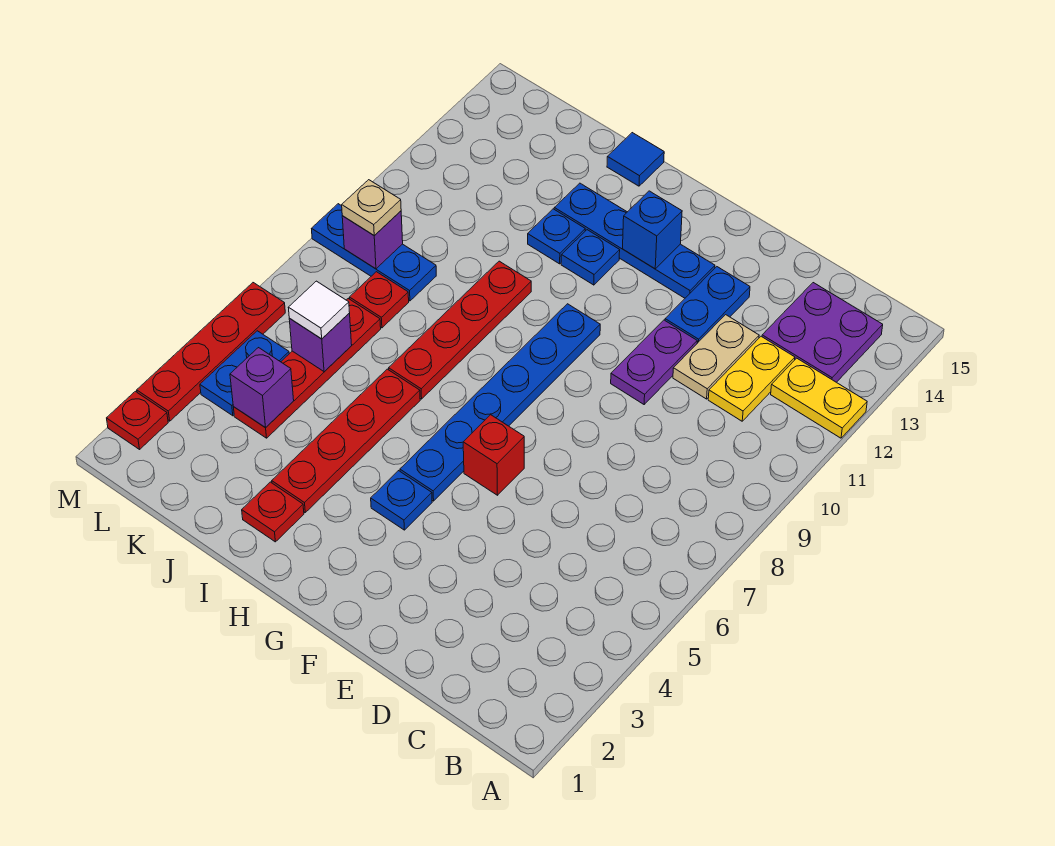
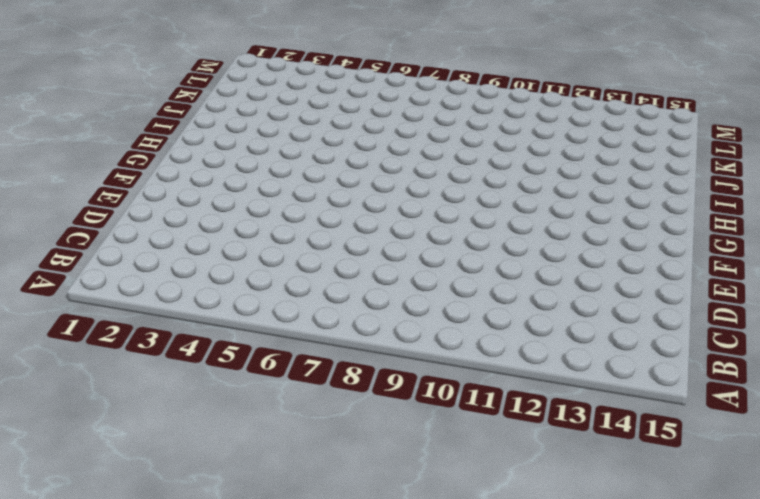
none -> yellow 1x2 plate [771,358,867,438]
none -> purple 2x2 plate [762,283,883,382]
none -> yellow 1x2 plate [708,336,795,421]

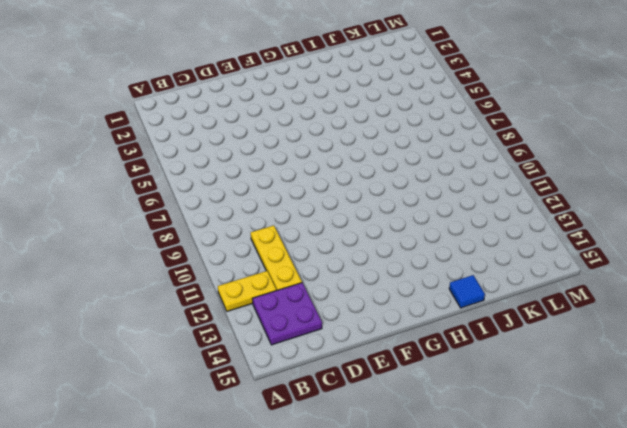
yellow 1x3 plate [251,225,302,290] -> yellow 1x2 plate [708,336,795,421]
none -> tan 1x2 plate [673,315,759,399]
none -> purple 1x2 plate [611,320,697,404]
none -> blue 1x2 plate [665,267,750,343]

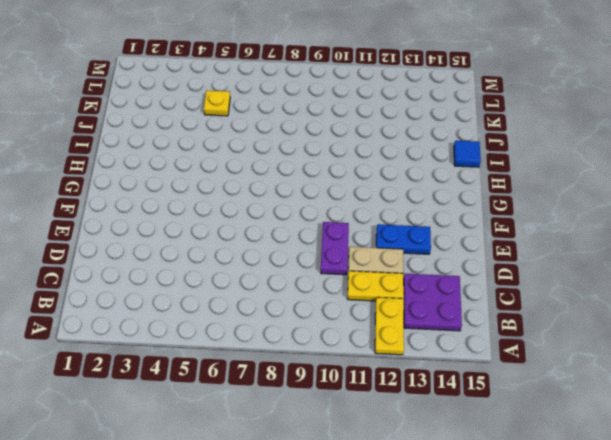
purple 1x2 plate [321,222,349,275] -> purple 1x2 plate turned to [611,320,697,404]
yellow 1x1 plate [204,91,230,116] -> red 1x4 plate [233,299,381,438]
none -> red 1x1 brick [463,415,524,495]
none -> blue 1x4 plate [554,183,715,298]
none -> blue 1x1 plate [371,471,432,530]

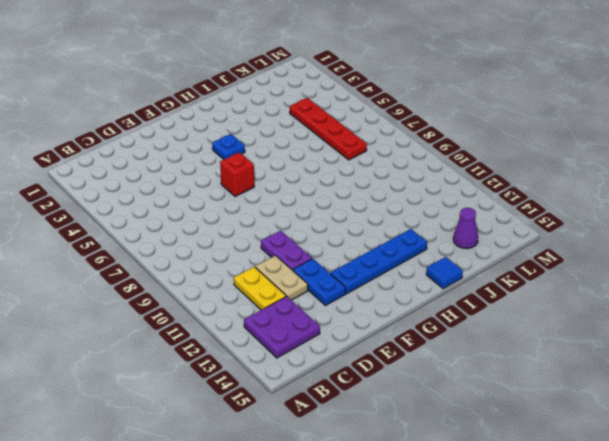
purple 1x1 cone [453,208,478,248] -> none
none -> yellow 1x2 plate [771,358,867,438]
none -> blue 1x6 plate [400,304,600,501]
none -> blue 1x1 plate [561,230,620,285]

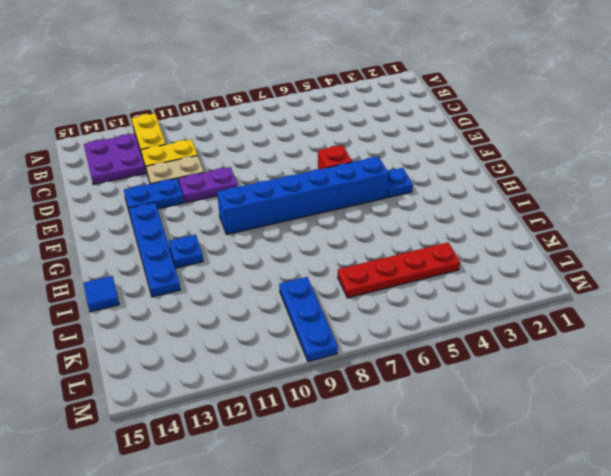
blue 1x6 brick [217,157,389,234] -> blue 1x6 plate [400,304,600,501]
none -> red 1x1 plate [242,482,304,542]
none -> red 1x4 plate [272,369,420,512]
none -> red 1x4 plate [389,261,531,399]

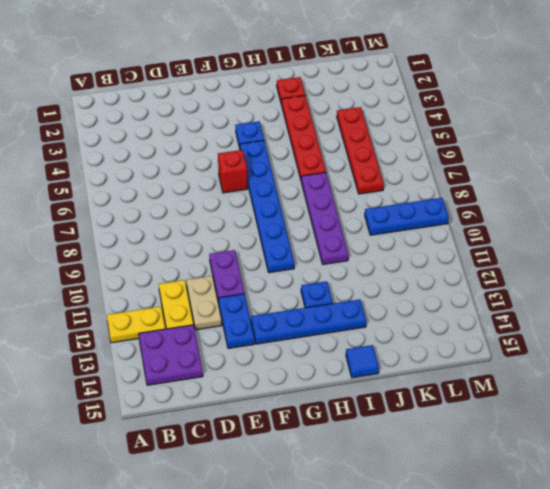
purple 1x4 plate [301,173,348,264] -> red 1x4 plate [389,261,531,399]
none -> blue 1x1 plate [528,209,585,264]
none -> red 1x1 plate [349,272,409,328]
none -> blue 1x2 plate [200,331,289,416]

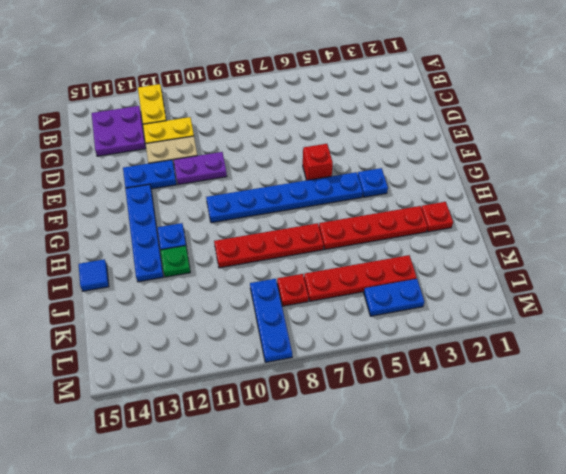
green 1x1 plate [160,246,190,277] -> blue 1x1 plate [528,209,585,264]
none -> red 1x1 plate [107,391,168,449]
none -> red 1x4 plate [137,283,285,421]
none -> blue 1x1 brick [623,191,682,269]

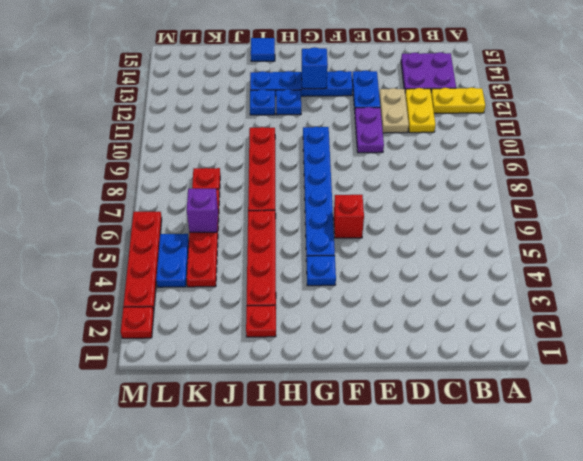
none -> blue 1x3 plate [312,204,436,301]
none -> purple 1x1 brick [230,348,294,428]
none -> purple 1x1 brick [342,211,403,269]

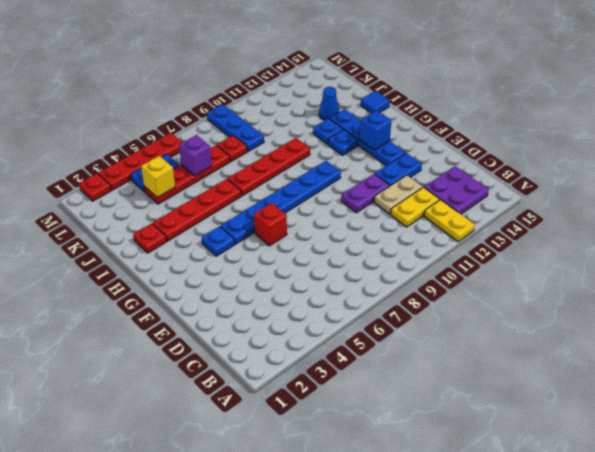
blue 1x1 cone [319,87,339,120] -> none
yellow 1x1 brick [141,156,175,198] -> purple 1x1 brick [230,348,294,428]
none -> purple 1x1 brick [342,211,403,269]
none -> white 1x1 tile [288,281,350,339]
none -> tan 1x1 plate [342,180,401,236]

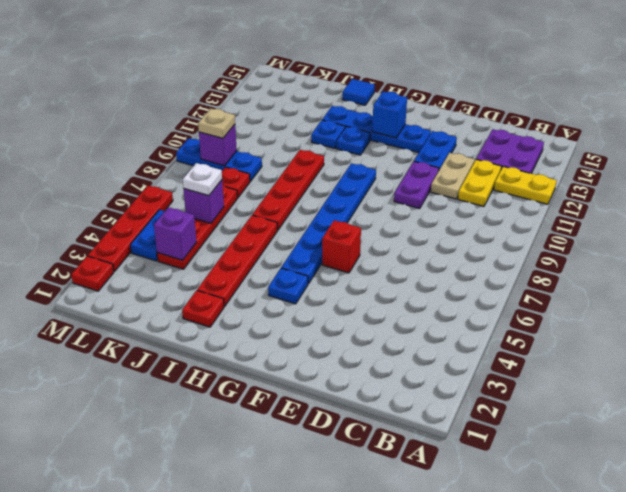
white 1x1 plate [183,163,222,196] -> white 1x1 tile [288,281,350,339]

